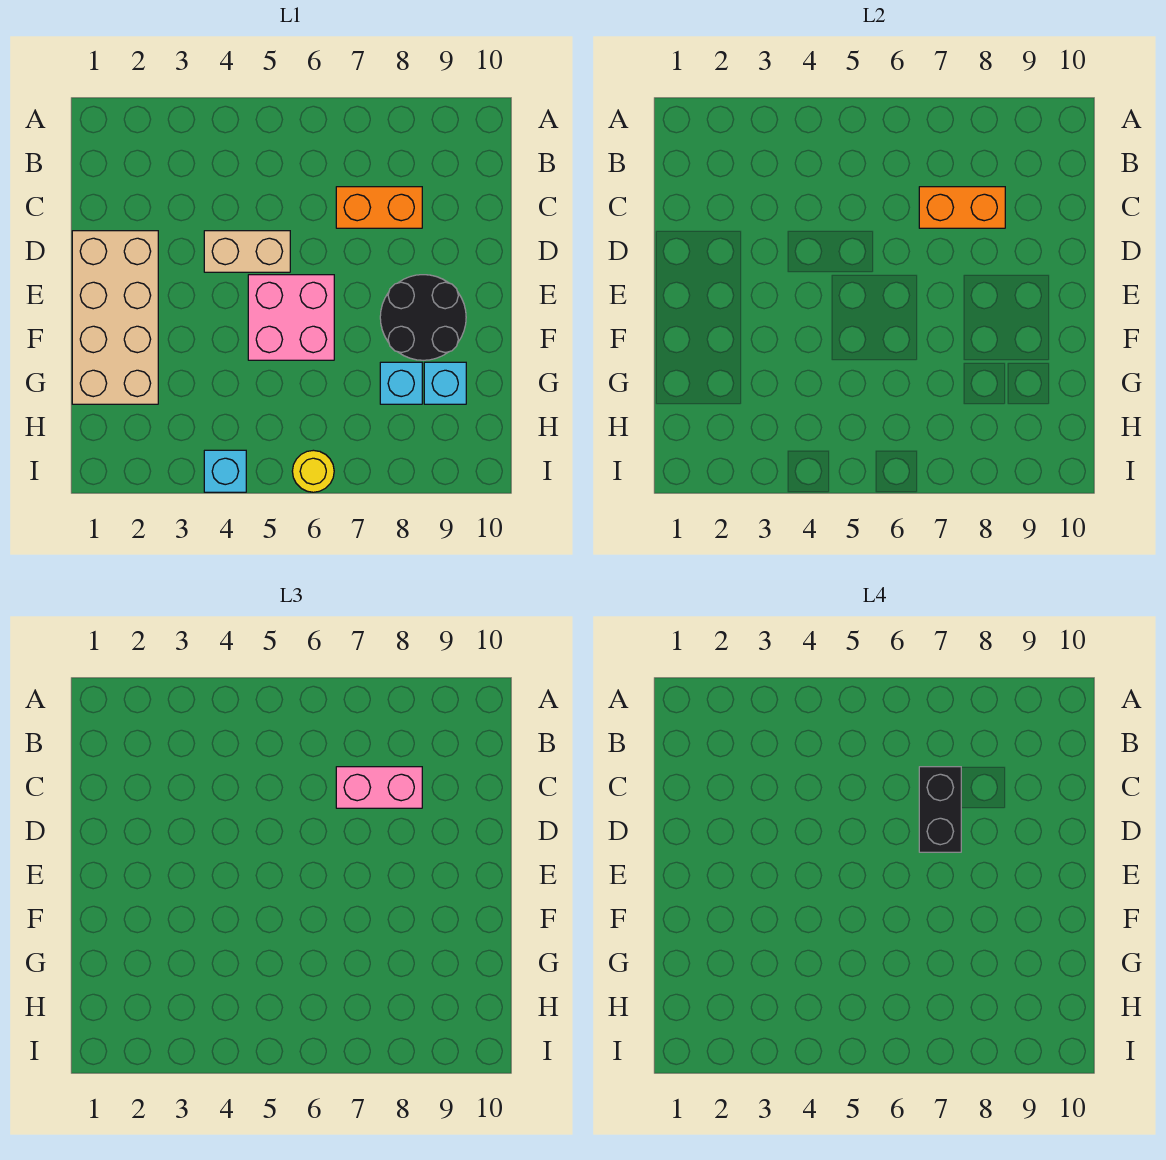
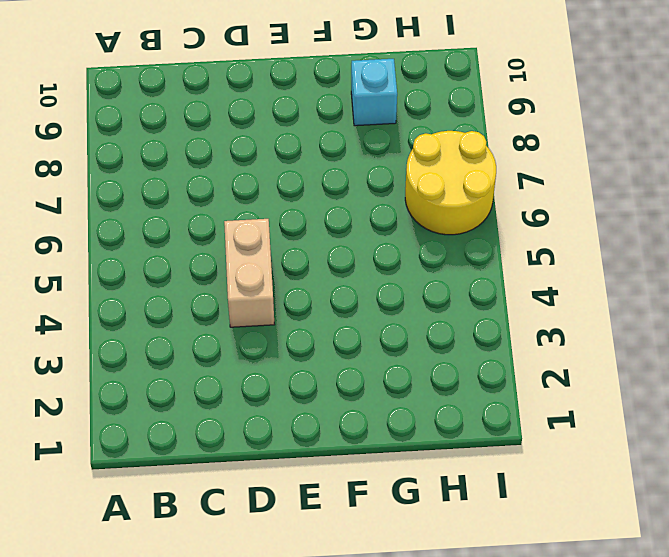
yellow 2x2 round brick [405,131,496,235] -> yellow 1x1 round brick [292,450,334,492]
none -> orange 1x2 brick [336,187,422,228]
none -> tan 2x4 brick [72,231,158,404]
none -> pink 2x2 brick [248,275,334,360]

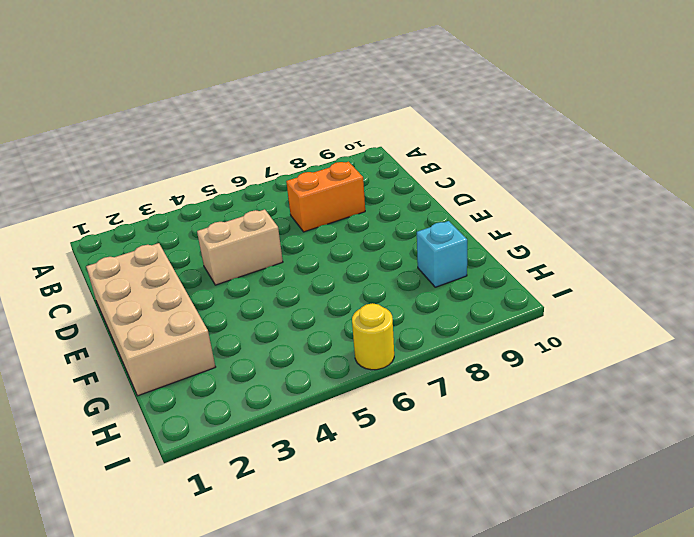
none -> pink 2x2 brick [248,275,334,360]
none -> black 2x2 round brick [380,275,466,360]
none -> cyan 1x1 brick [380,362,422,404]

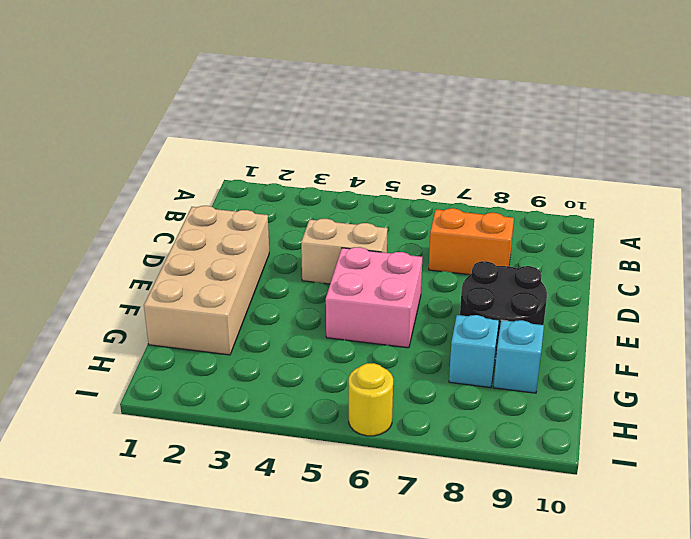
none -> cyan 1x1 brick [204,450,246,492]
none -> orange 1x2 brick [919,187,1005,228]
none -> pink 1x2 brick [336,767,422,808]

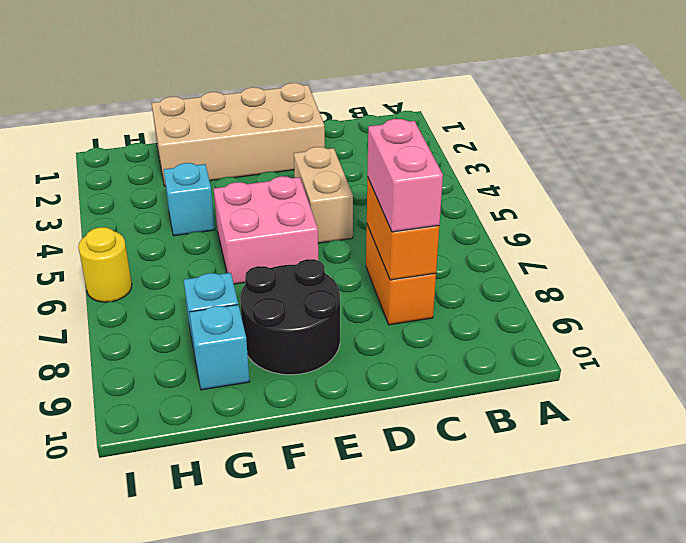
cyan 1x1 brick [164,163,215,236] -> cyan 1x1 brick moved to [204,450,246,492]
none -> black 1x2 brick [919,767,961,852]

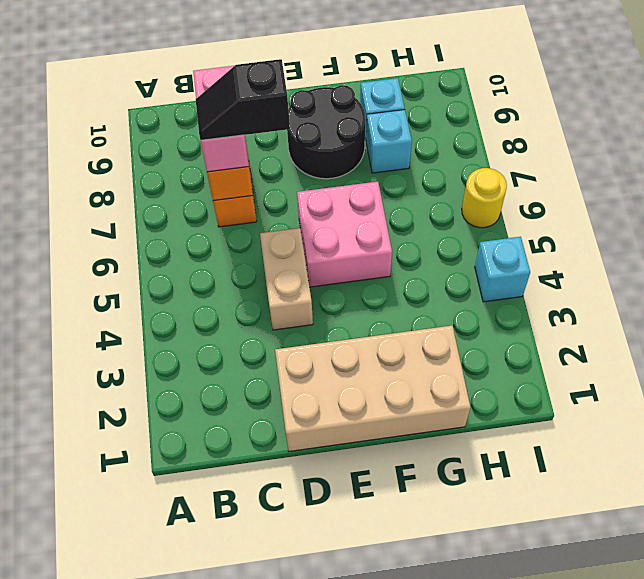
black 1x2 slope [196,59,290,140] -> black 1x2 brick [919,767,961,852]

